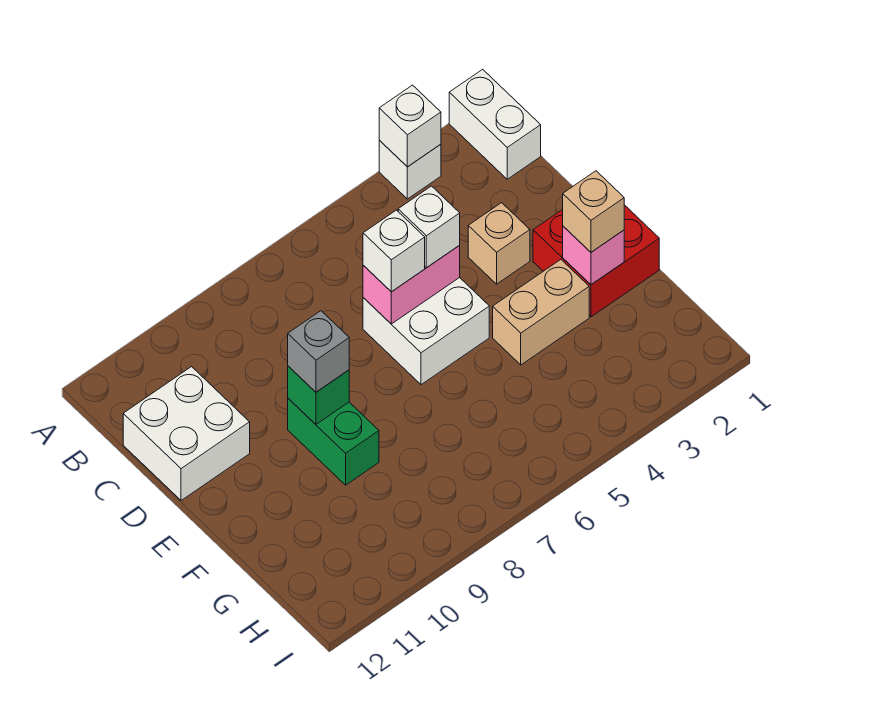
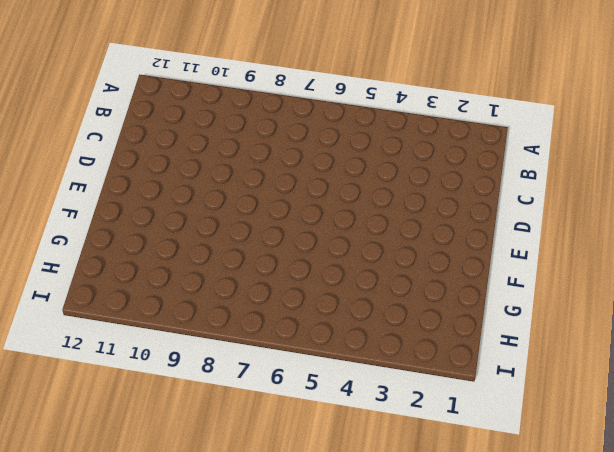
none -> white 1x2 brick [449,69,541,179]
none -> white 1x1 brick [379,140,441,199]
none -> white 2x2 brick [123,367,250,500]

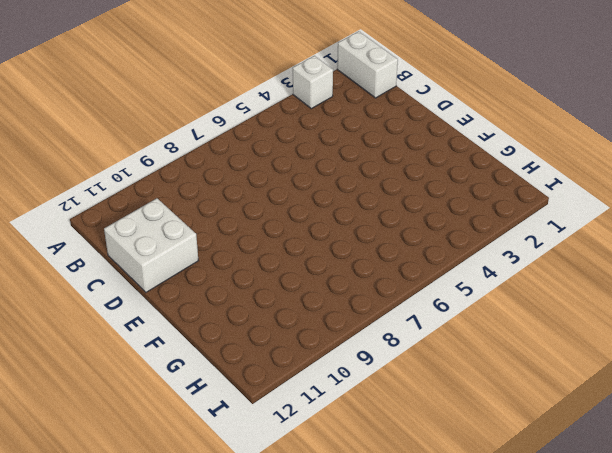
none -> tan 1x1 brick [468,203,530,284]
none -> white 2x2 brick [363,277,489,385]
none -> red 2x2 brick [533,205,659,317]

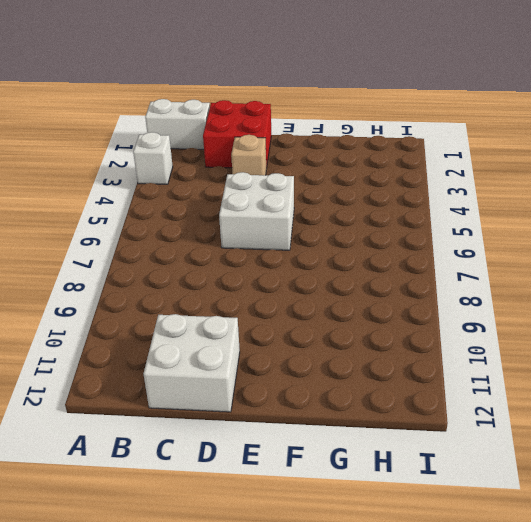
red 2x2 brick [203,100,271,168] -> red 2x2 brick moved to [533,205,659,317]
none -> green 1x2 brick [288,399,379,485]
none -> tan 1x2 brick [493,260,589,365]
none -> white 1x1 brick [379,85,441,167]

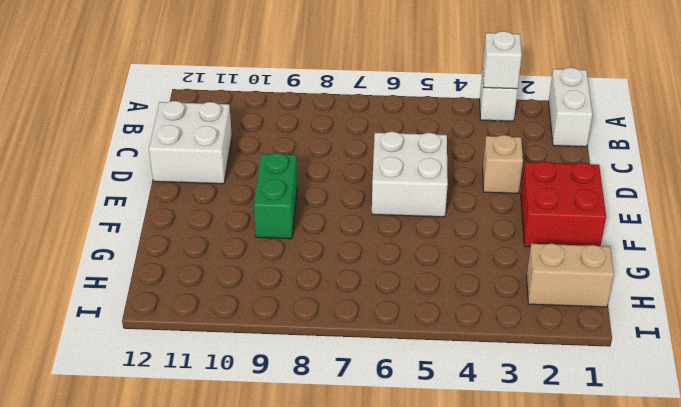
tan 1x2 brick [526,243,614,307] -> tan 1x2 brick moved to [493,260,589,365]
none -> pink 1x2 brick [363,245,460,324]
none -> green 1x1 brick [288,366,349,424]
none -> pink 1x1 brick [563,226,624,285]

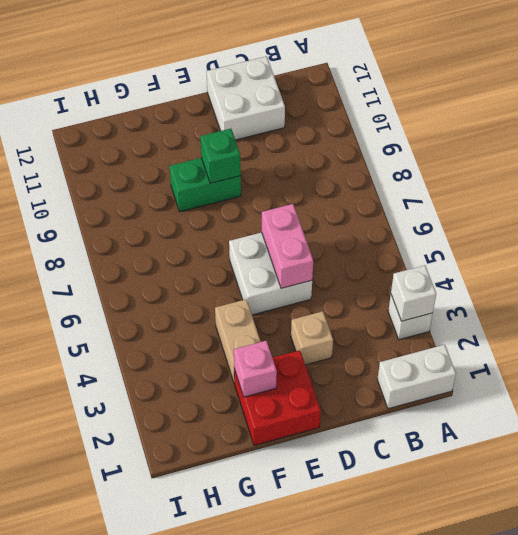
none -> white 1x1 brick [398,186,460,268]
none -> white 1x1 brick [363,210,425,292]
none -> grey 1x1 brick [288,311,349,392]

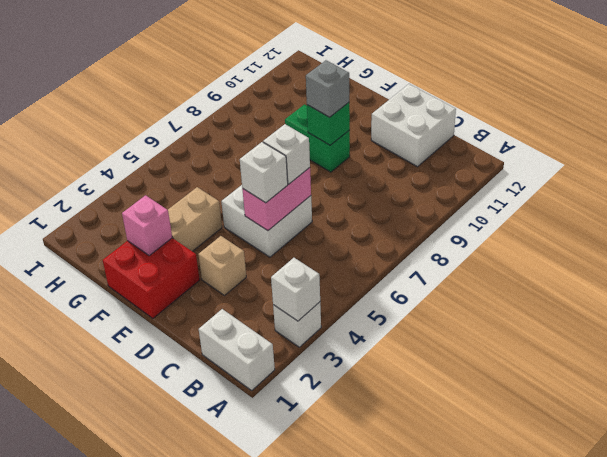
none -> tan 1x1 brick [563,171,624,252]

